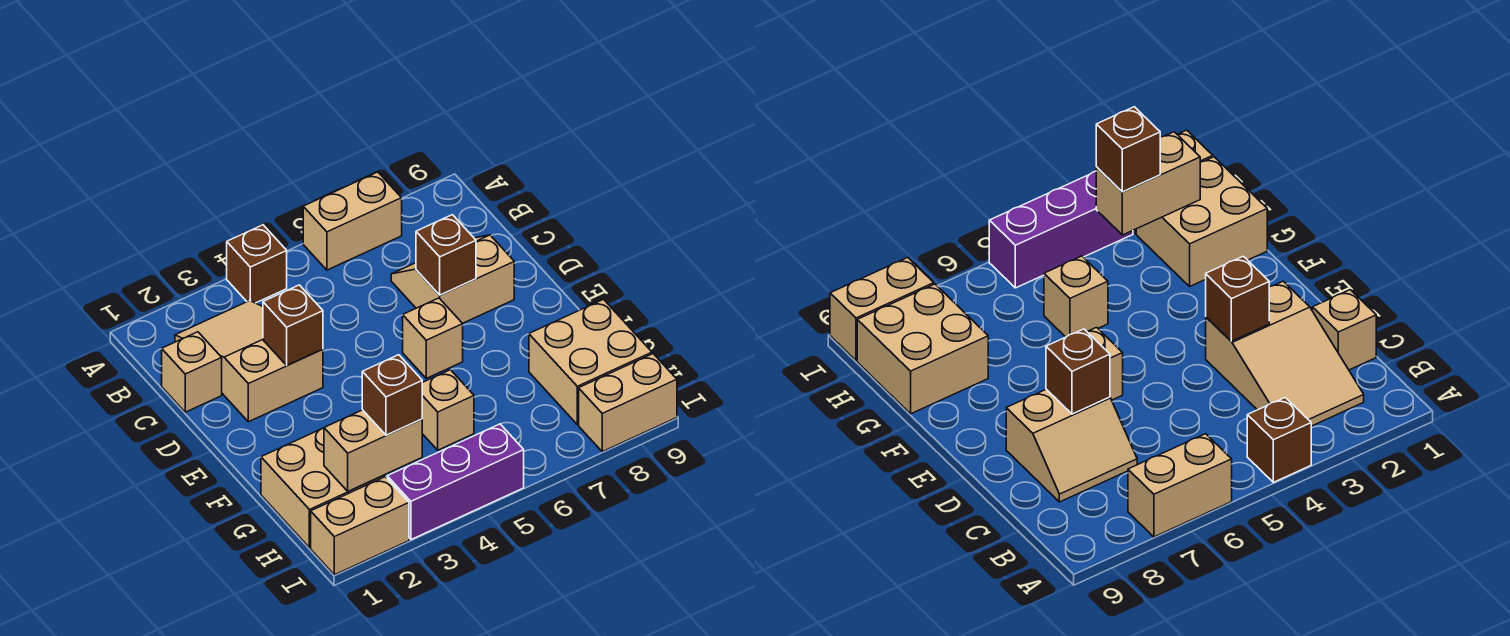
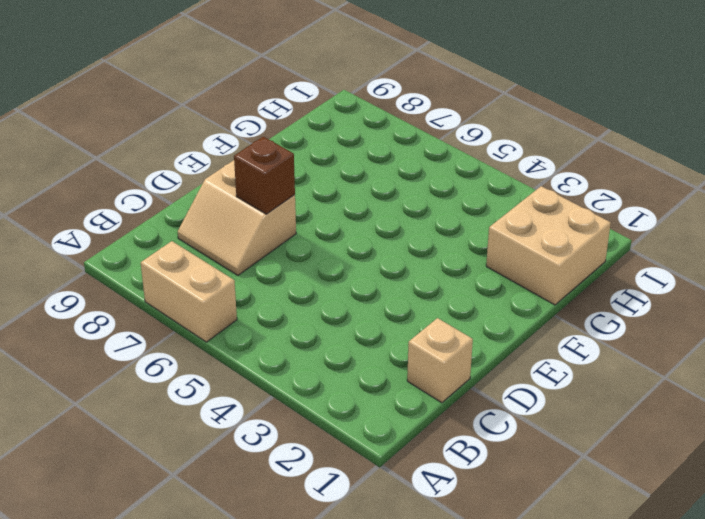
none -> brown 1x1 brick [227,225,287,303]
none -> tan 2x3 slope [175,301,323,422]
none -> tan 1x1 brick [403,298,463,378]

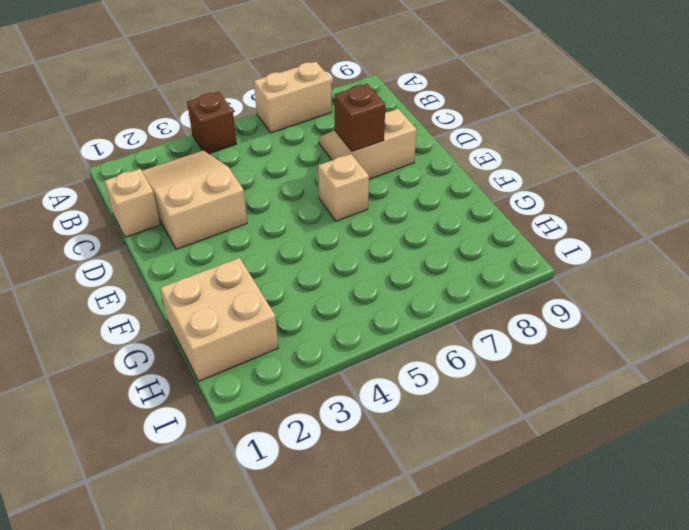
none -> tan 1x1 brick [422,370,474,450]
none -> tan 2x2 brick [529,299,652,425]
none -> tan 1x2 brick [311,477,409,575]

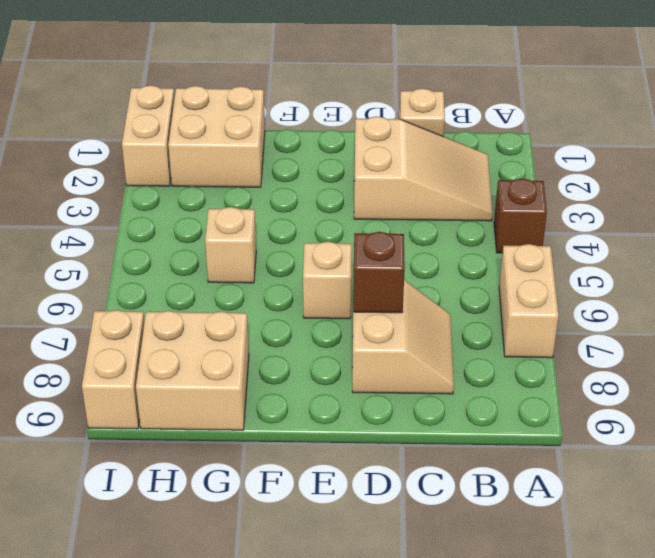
none -> purple 1x3 brick [387,424,524,540]
none -> brown 1x1 brick [263,285,323,365]
none -> tan 1x2 brick [324,410,422,491]

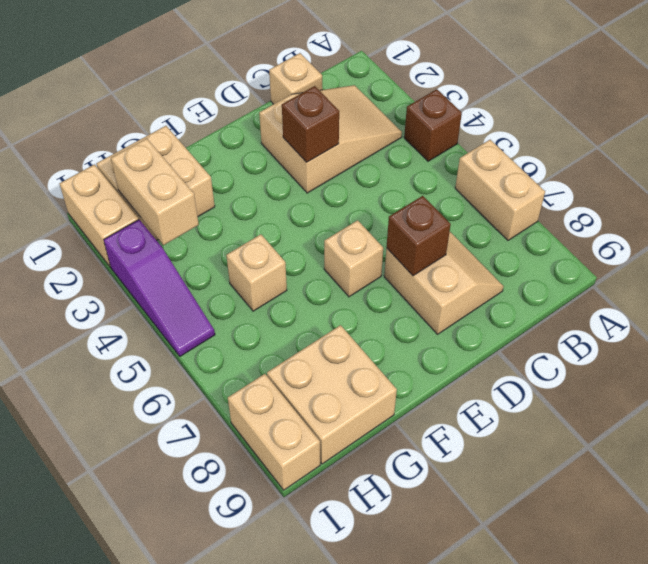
purple 1x3 slope [104,220,215,356] -> purple 1x3 brick [387,424,524,540]
none -> brown 1x1 brick [362,355,422,435]

